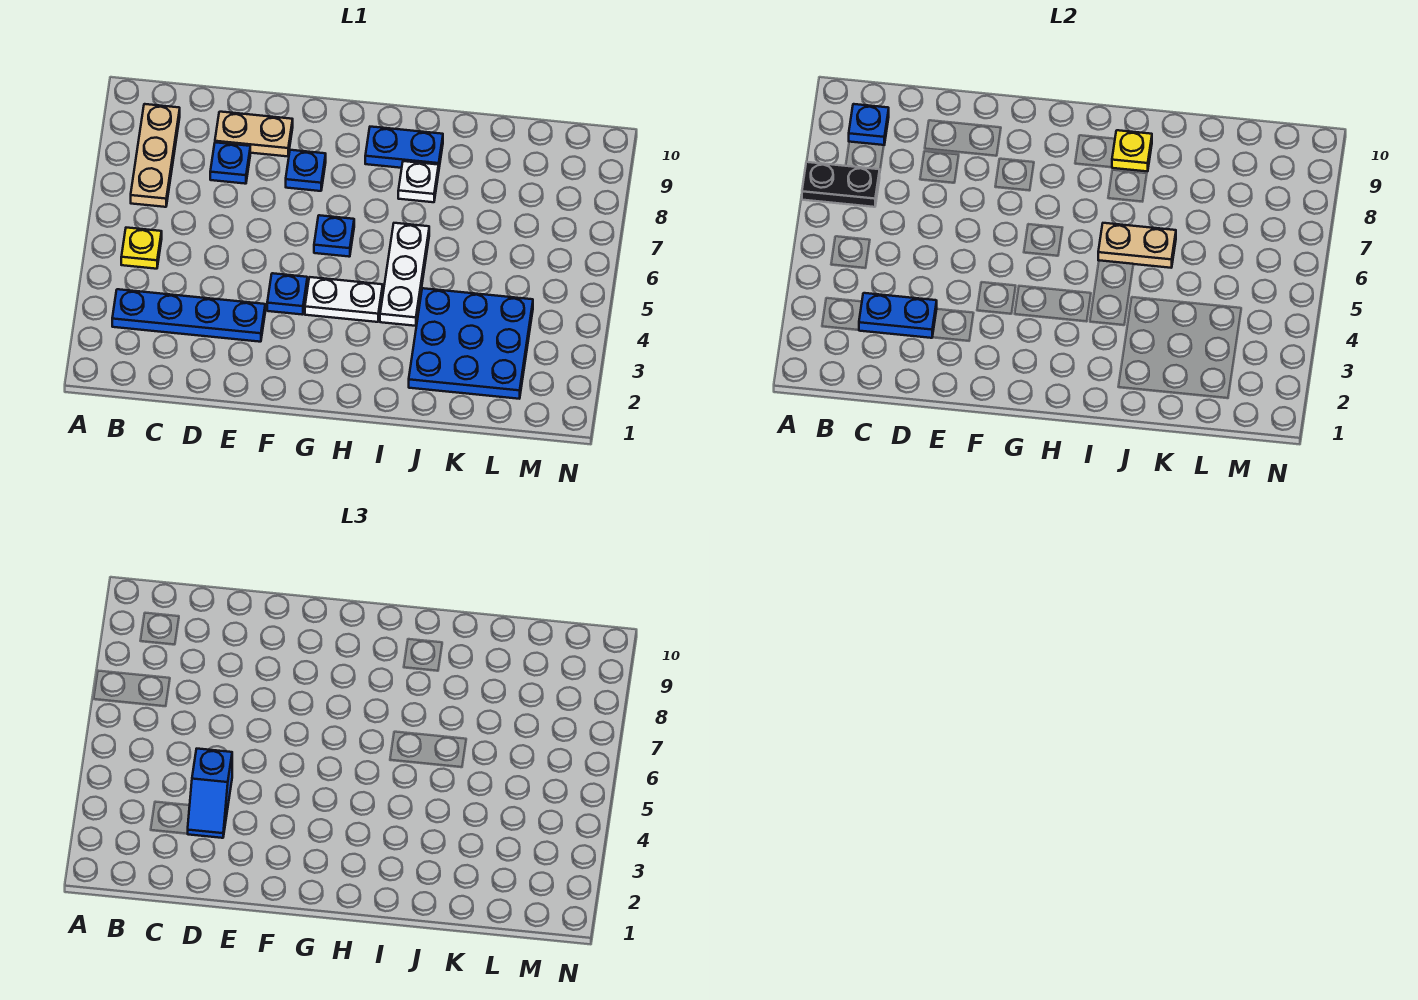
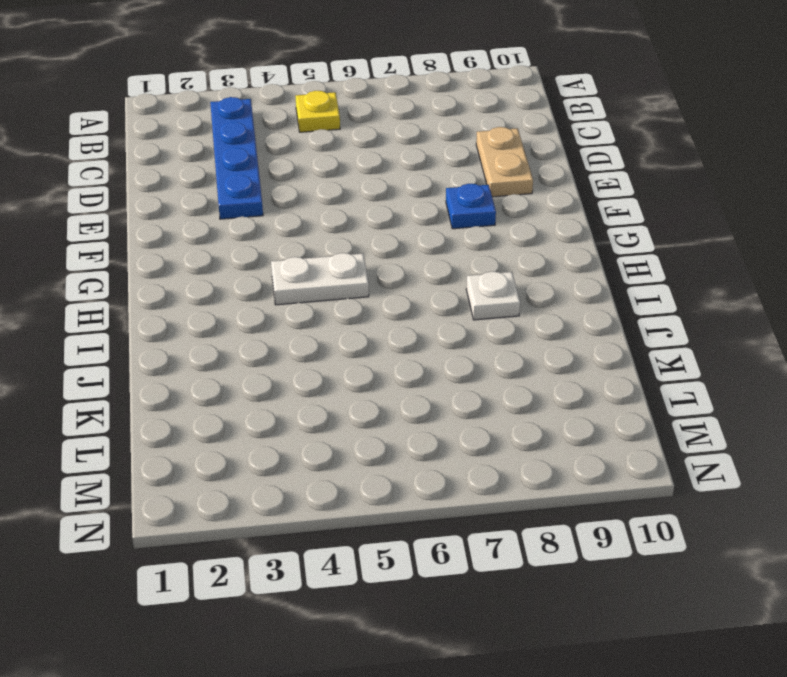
white 1x2 plate [271,253,369,305] -> white 1x2 plate turned to [305,277,383,322]
none -> tan 1x3 plate [131,104,180,207]
none -> blue 1x1 plate [210,142,250,184]
none -> blue 1x1 plate [267,273,307,315]

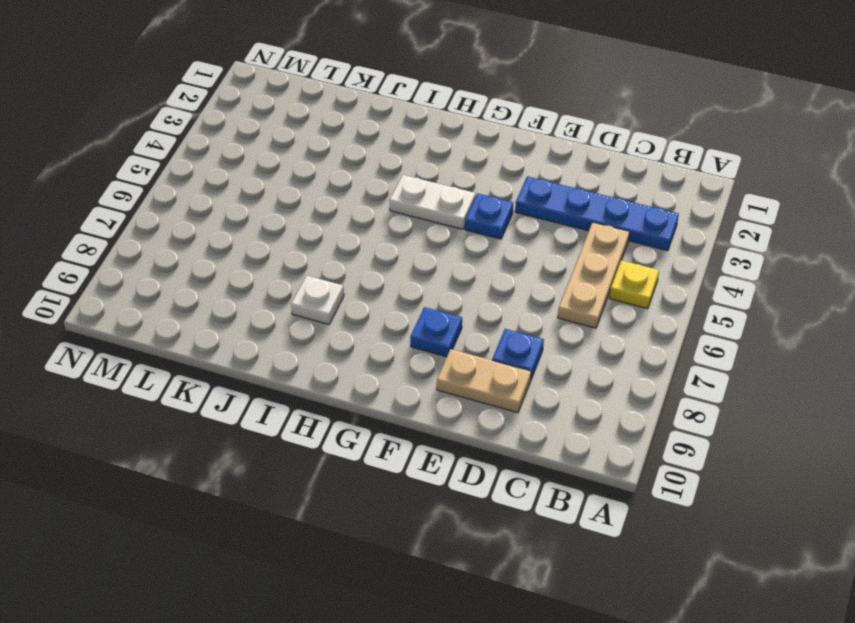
tan 1x3 plate [558,222,630,328] -> tan 1x3 plate moved to [131,104,180,207]
none -> blue 1x1 plate [314,215,354,257]
none -> blue 1x2 plate [365,127,443,168]
none -> white 1x3 plate [380,223,429,326]

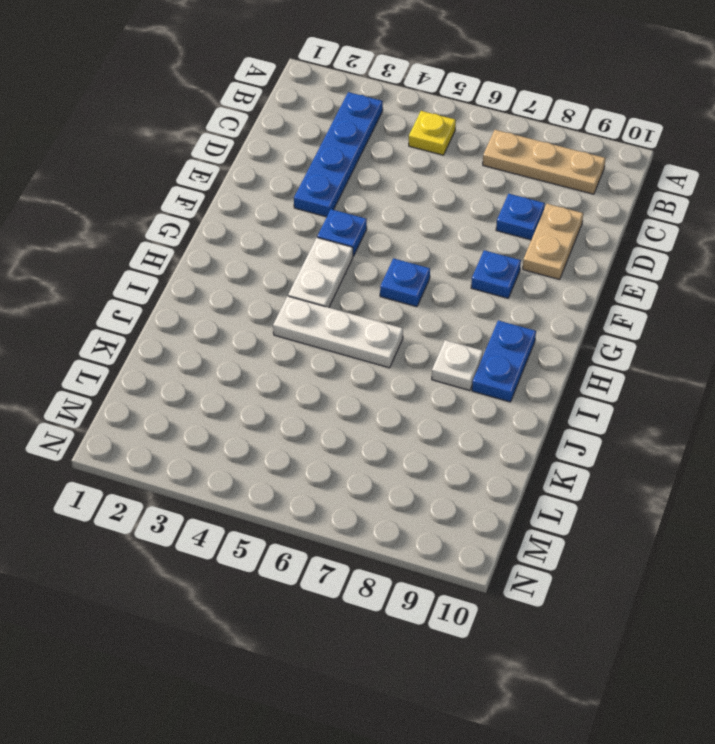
none -> blue 3x3 plate [409,288,533,399]
none -> black 1x2 plate [802,162,880,207]
none -> blue 1x1 plate [849,104,889,145]

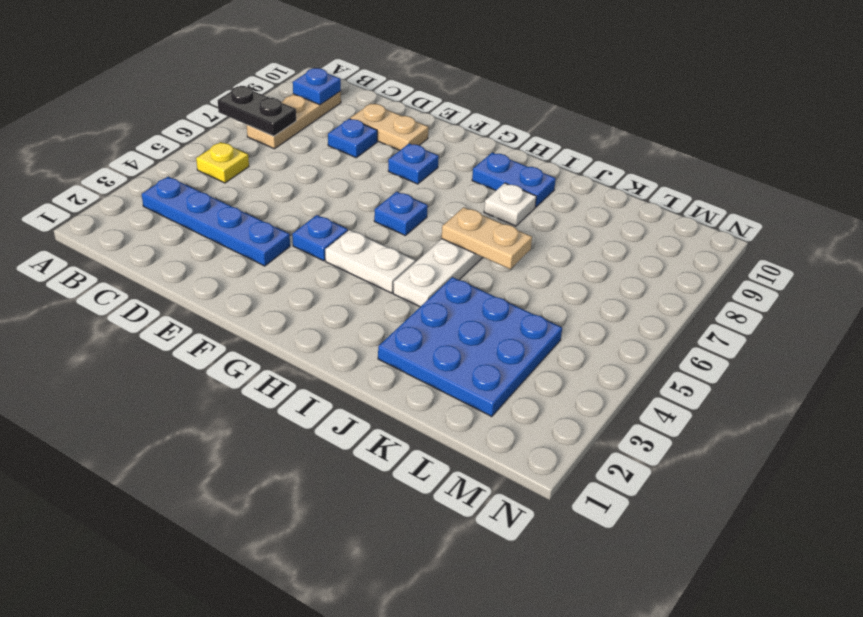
none -> blue 1x2 plate [859,293,937,338]
none -> yellow 1x1 plate [1112,130,1152,171]
none -> blue 1x2 slope [188,749,232,838]

